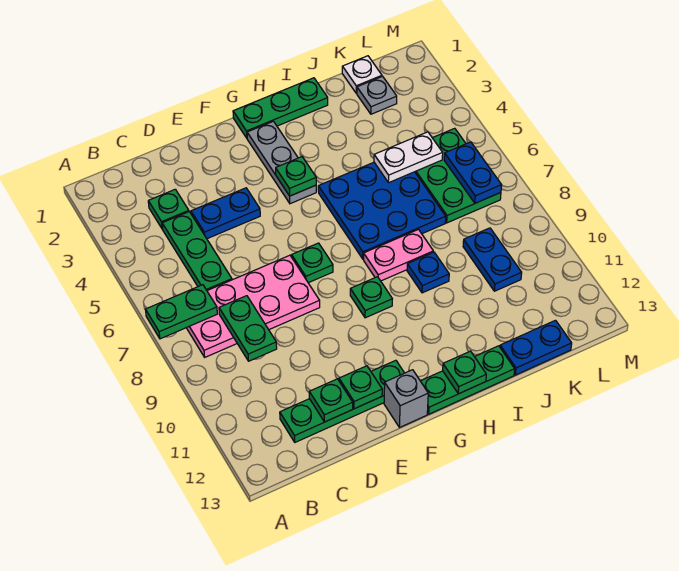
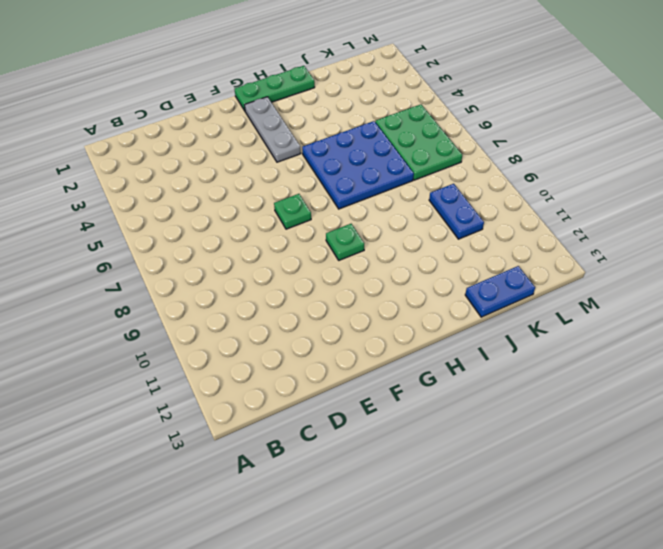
none -> pink 2x4 plate [187,255,320,357]
none -> green 1x1 plate [148,189,189,229]
none -> green 1x3 plate [162,212,232,290]

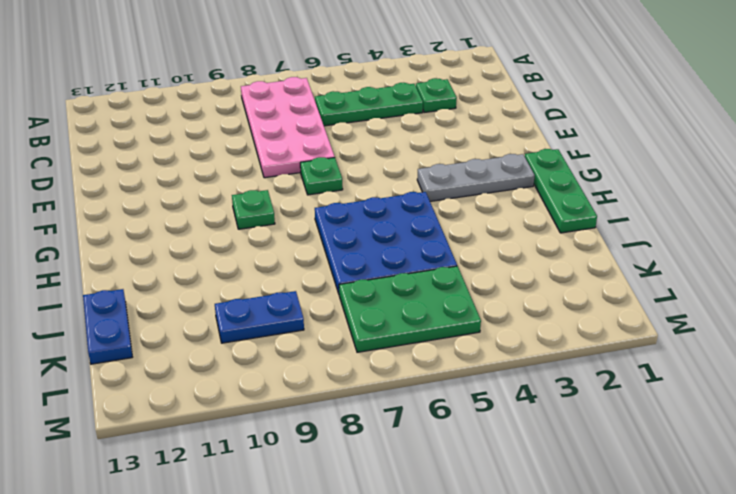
none -> green 1x4 plate [280,360,404,442]
none -> blue 1x2 plate [191,188,260,239]
none -> grey 1x1 brick [384,370,428,428]

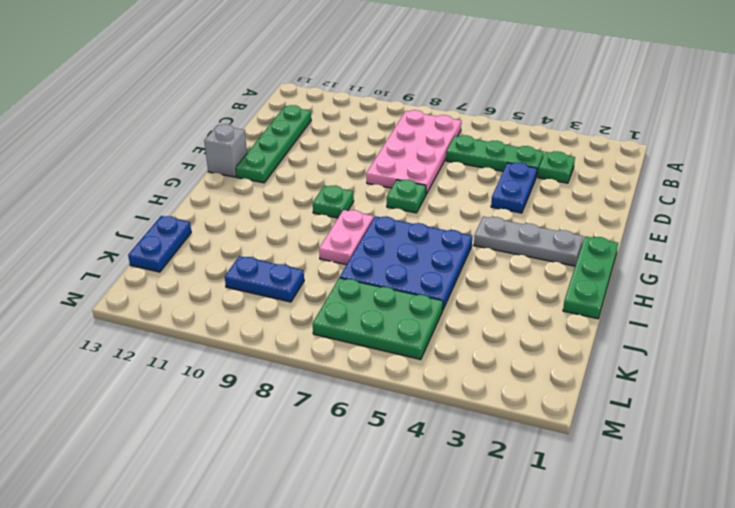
none -> green 1x3 plate [421,346,515,414]
none -> blue 1x1 plate [407,252,449,293]
none -> white 1x1 plate [342,56,382,93]

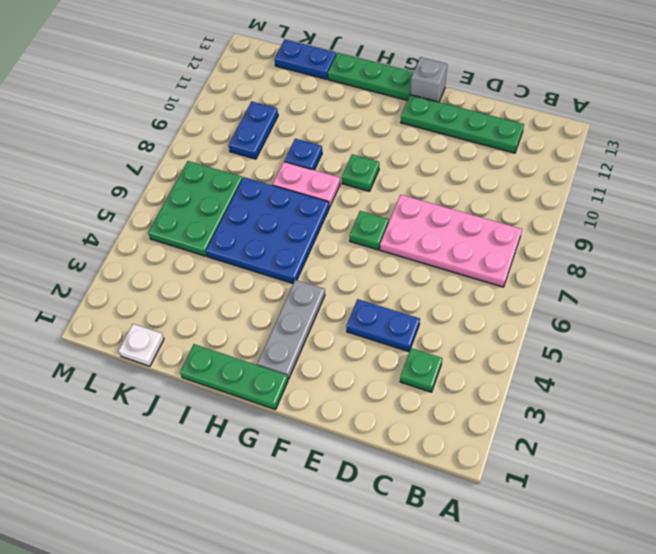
none -> green 1x3 plate [162,212,232,290]
none -> grey 1x1 plate [357,76,397,114]
none -> green 1x2 plate [146,285,217,339]

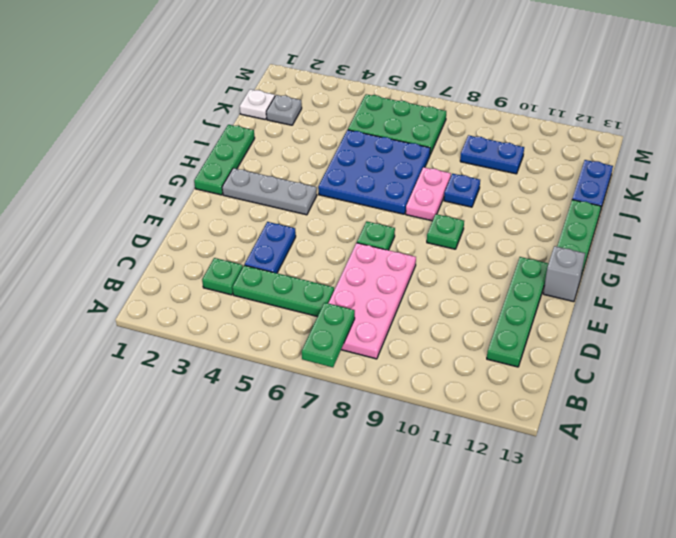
none -> green 1x2 plate [219,296,277,361]
none -> green 1x1 plate [309,379,353,422]
none -> green 1x1 plate [339,366,382,409]

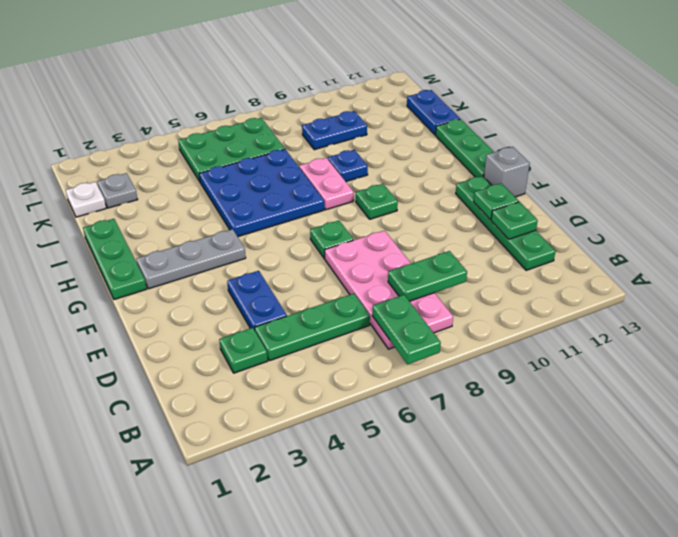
none -> green 1x1 plate [276,157,316,196]
none -> green 1x1 plate [443,351,486,394]
none -> white 1x2 plate [374,132,443,183]

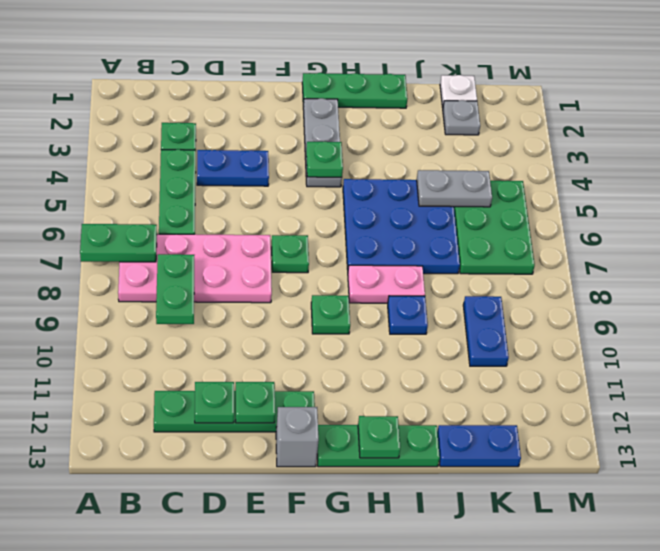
grey 1x2 plate [417,170,492,207] -> white 1x2 plate [374,132,443,183]
none -> blue 1x2 plate [444,142,502,203]

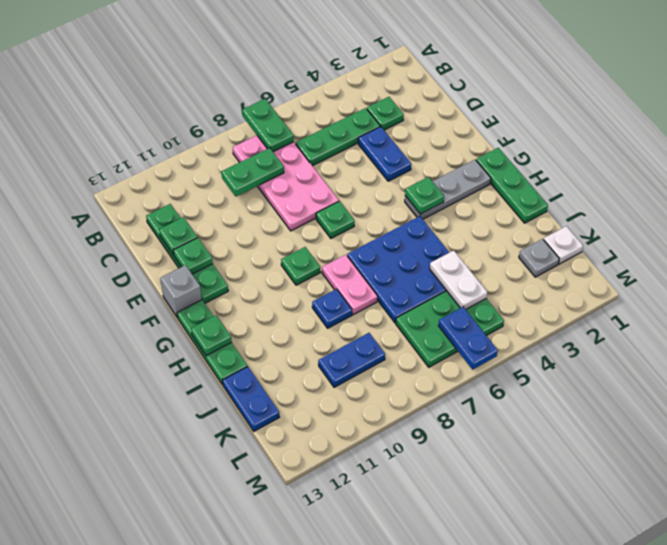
blue 1x2 plate [439,307,498,370] -> blue 1x2 plate turned to [444,142,502,203]

